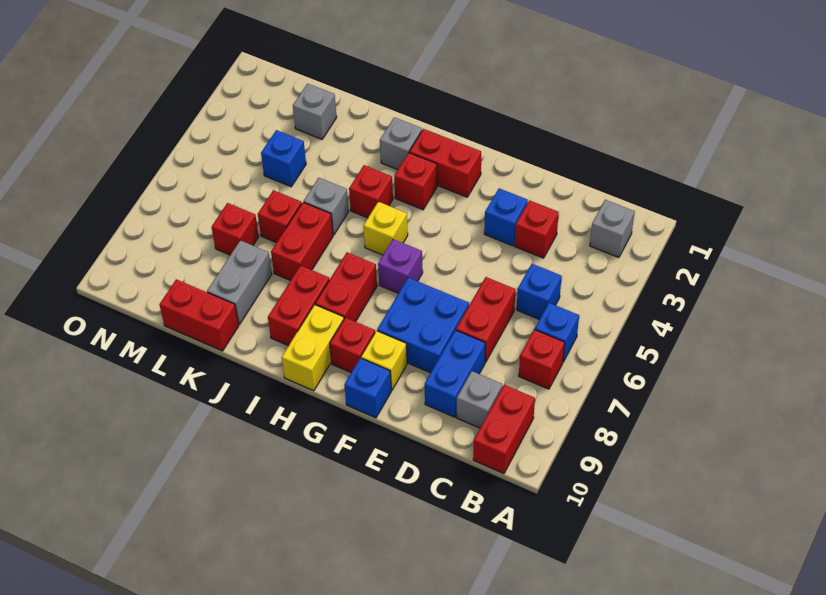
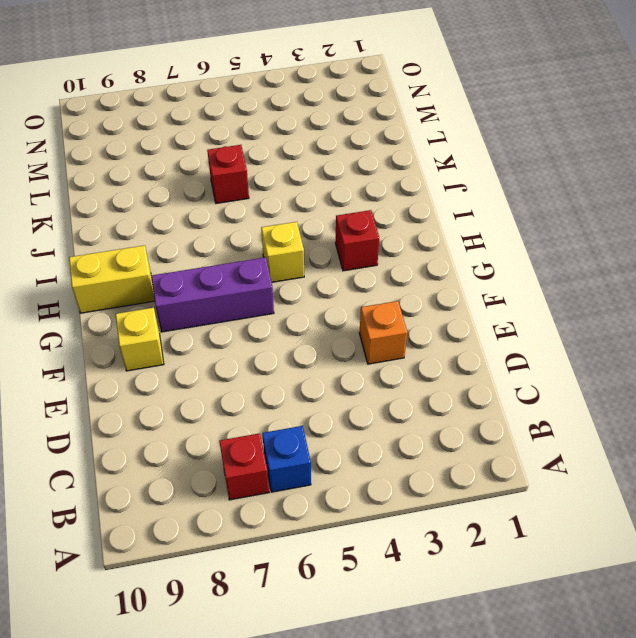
orange 1x1 brick [359,301,407,364] -> blue 1x1 brick [484,188,528,246]
purple 1x3 brick [151,257,274,332] -> purple 1x1 brick [378,239,423,293]
none -> grey 1x1 brick [590,200,635,258]
none -> red 1x2 brick [473,385,535,474]
none -> blue 1x1 brick [517,264,562,320]
none -> grey 1x1 brick [457,371,502,428]

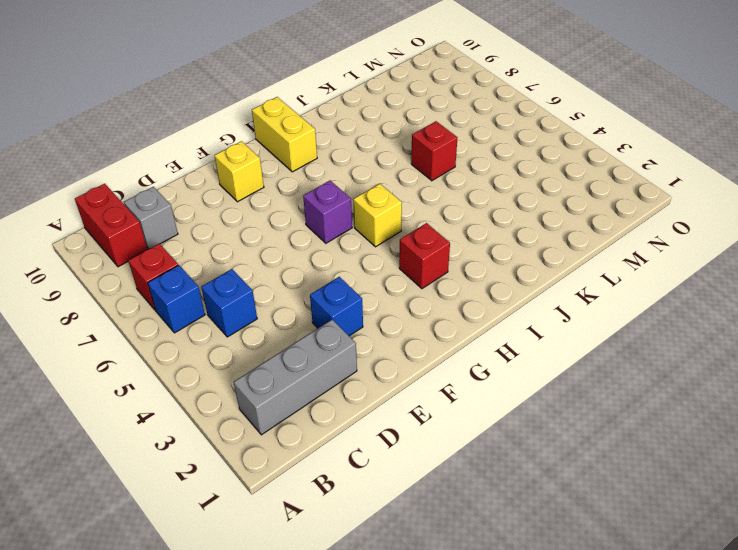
grey 1x3 brick [234,320,357,435] -> grey 1x1 brick [590,200,635,258]
none -> red 1x1 brick [515,200,559,258]
none -> red 1x2 brick [456,277,515,362]
none -> blue 1x2 brick [425,330,485,417]
none -> blue 2x2 brick [377,278,469,373]

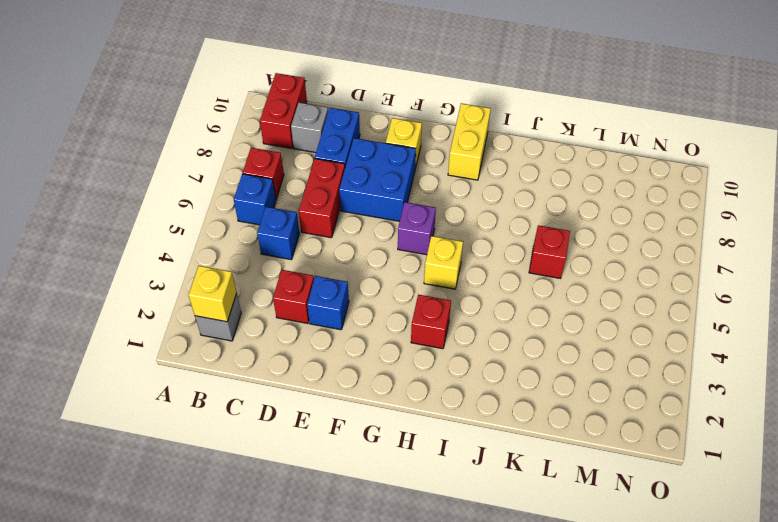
yellow 1x1 brick [189,266,237,322] -> none
none -> blue 1x1 brick [344,358,391,418]
none -> red 1x2 brick [409,129,481,197]
none -> red 1x1 brick [330,318,375,372]
none -> red 1x2 brick [315,252,377,322]

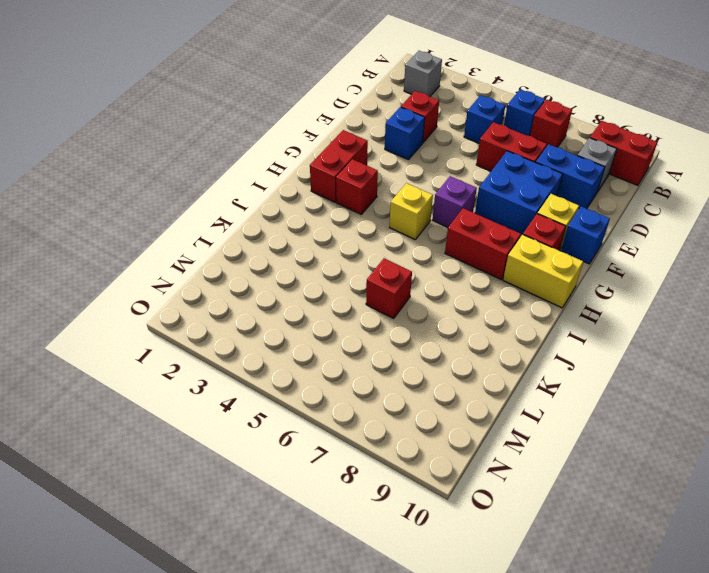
none -> grey 1x1 brick [380,117,422,170]
none -> red 1x1 brick [349,165,393,218]
none -> red 1x2 brick [268,265,329,346]
none -> grey 1x1 brick [304,178,349,235]

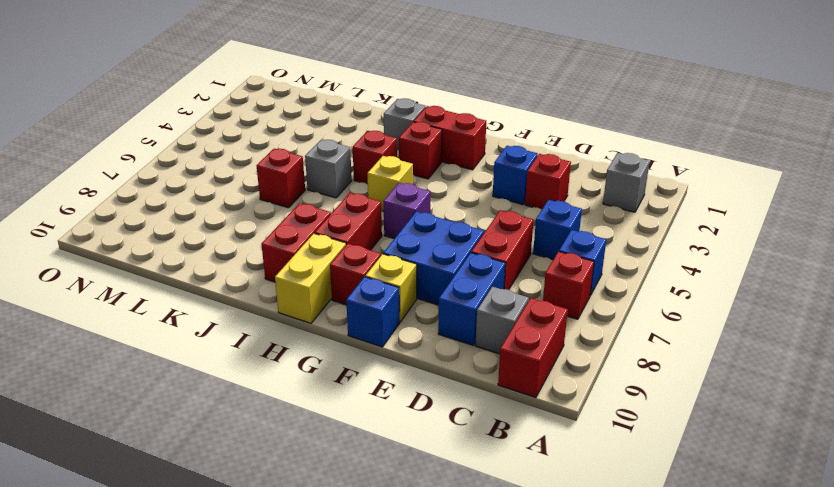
none -> red 1x2 brick [271,202,333,281]
none -> grey 1x2 brick [207,240,272,324]
none -> red 1x2 brick [159,279,239,351]
none -> grey 1x1 brick [293,84,337,139]

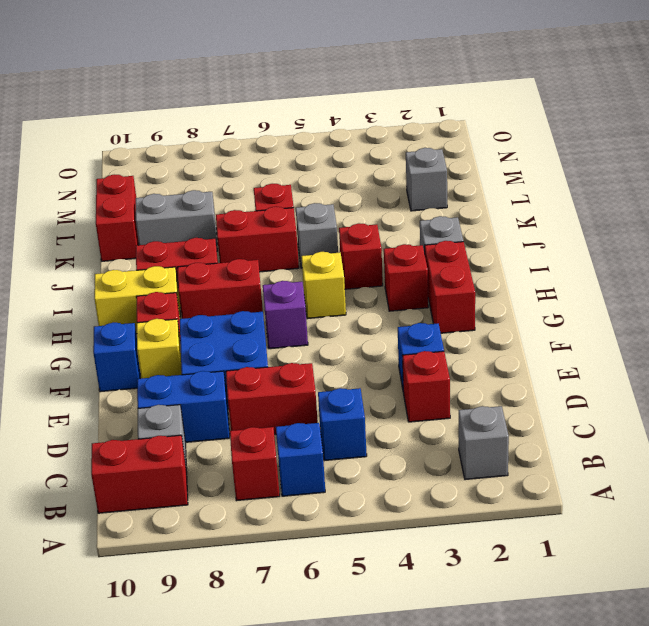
none -> blue 1x1 brick [261,130,306,187]
none -> red 1x1 brick [212,203,259,255]

